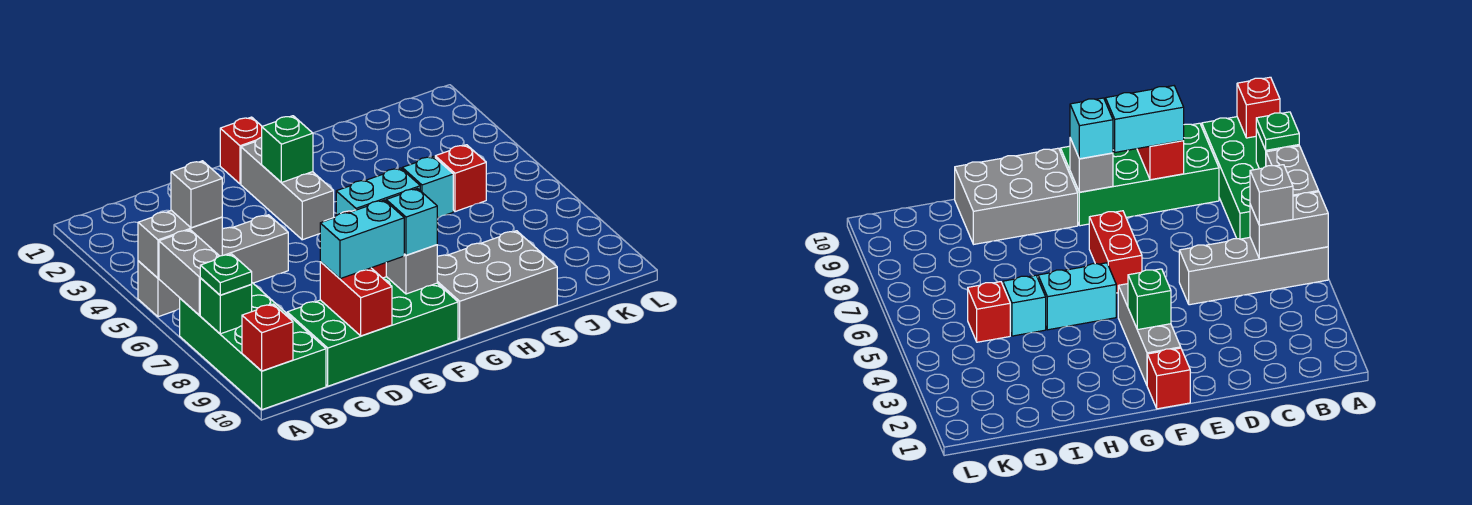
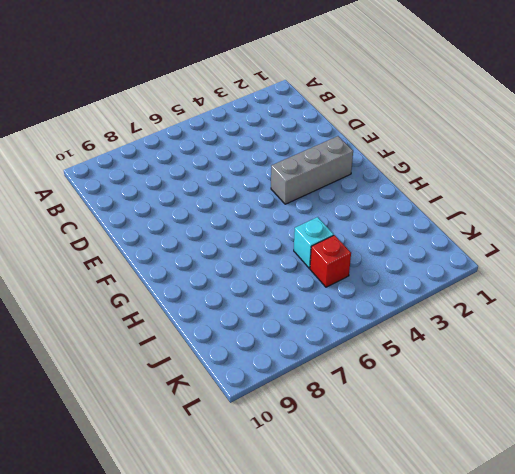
none -> grey 1x4 brick [138,215,288,317]
none -> green 2x4 brick [180,283,326,410]
none -> green 2x4 brick [287,277,458,386]

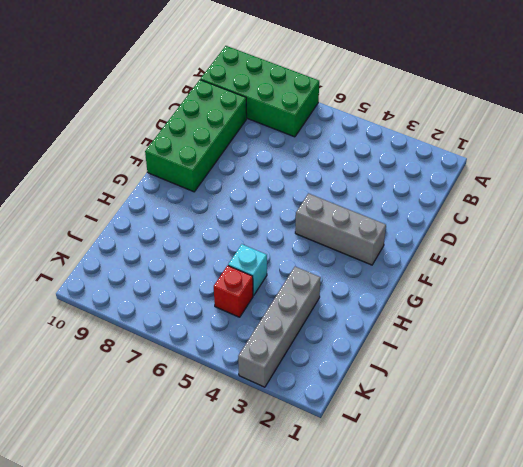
grey 1x4 brick [238,267,321,387] -> grey 1x4 brick moved to [138,215,288,317]
none -> red 1x1 brick [220,117,262,184]
none -> red 1x2 brick [1089,211,1142,293]
none -> cyan 1x2 brick [336,168,420,215]

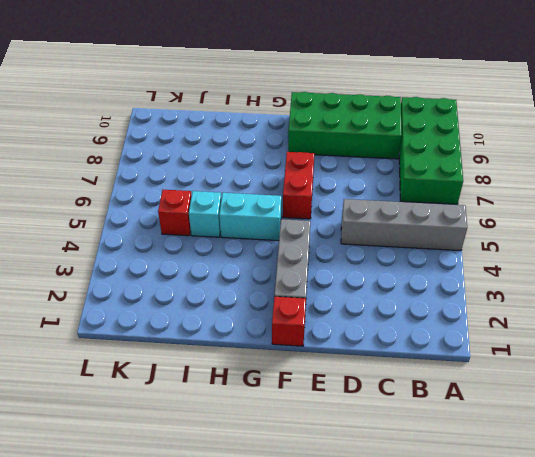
none -> grey 2x3 brick [437,231,557,339]
none -> grey 1x2 brick [138,210,222,278]
none -> grey 1x2 brick [159,230,219,315]

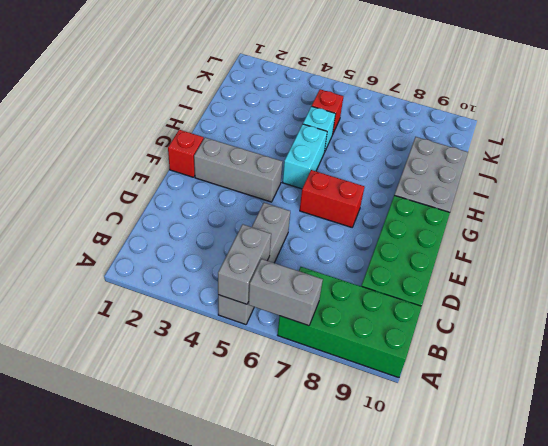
none -> green 1x1 brick [200,278,252,334]
none -> red 1x1 brick [242,304,293,371]
none -> red 1x2 brick [320,262,392,336]

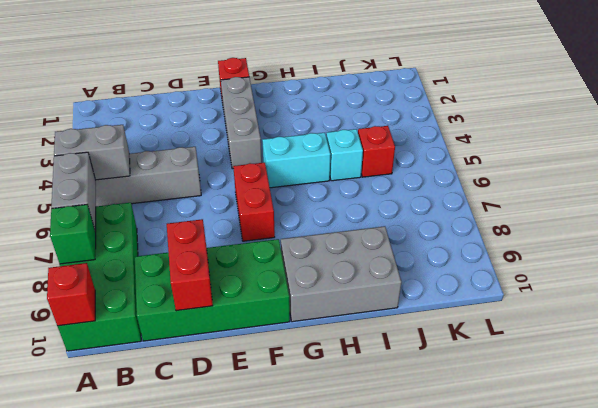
none -> green 1x1 brick [262,116,313,182]
none -> grey 1x1 brick [386,245,437,294]
none -> green 1x1 plate [200,254,252,295]

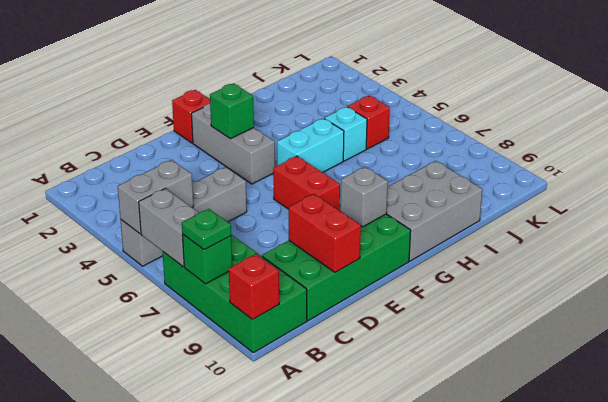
none -> grey 1x1 brick [171,161,222,228]
none -> cyan 1x2 brick [320,200,404,279]
none -> cyan 1x1 brick [386,189,437,255]

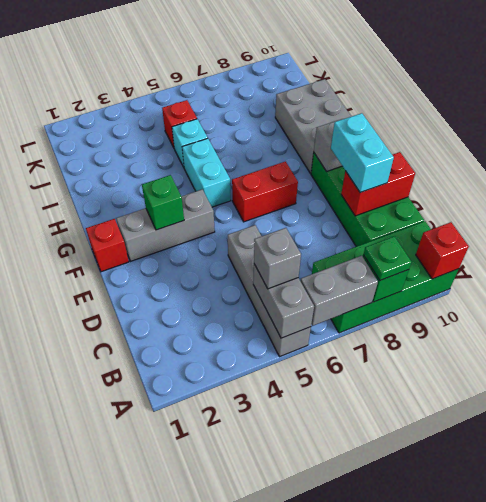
none -> cyan 1x1 brick [386,189,437,255]

